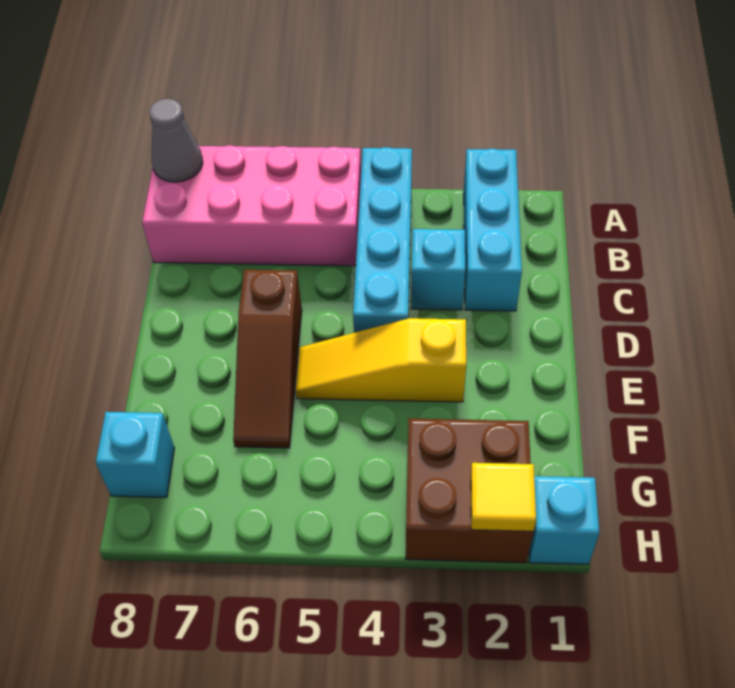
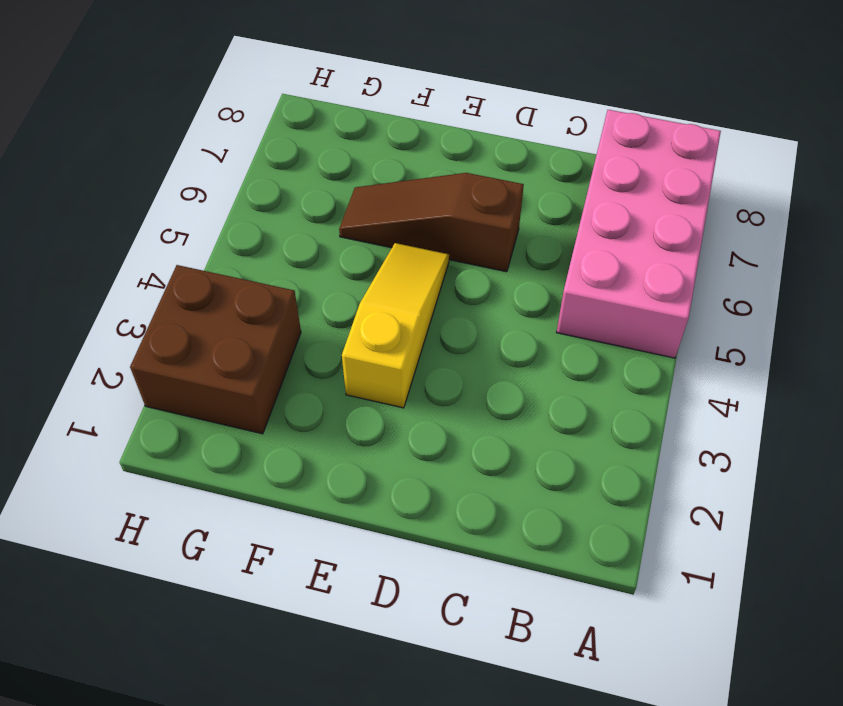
none -> cyan 1x3 brick [464,149,522,311]
none -> cyan 1x4 brick [353,147,412,333]

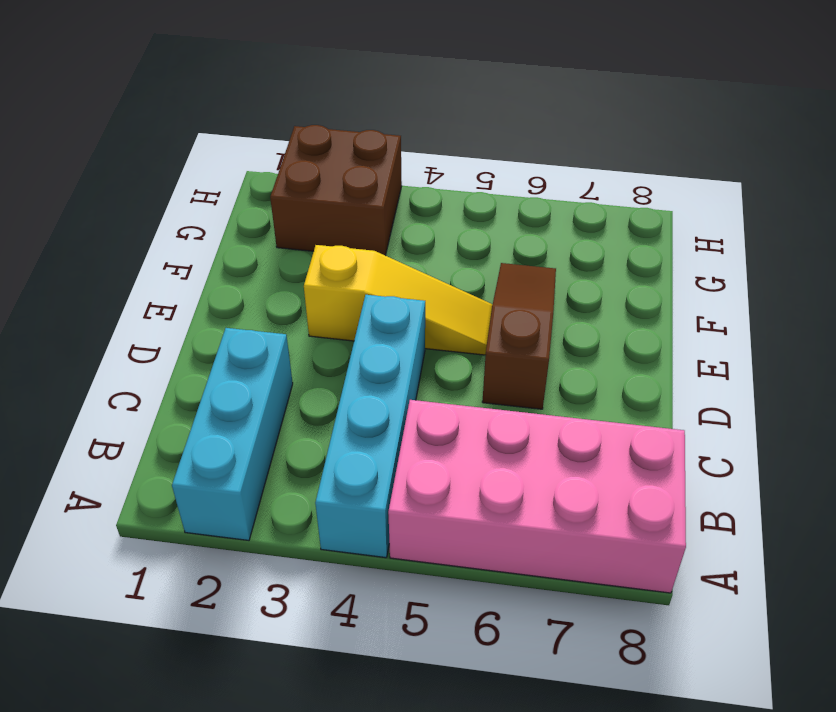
none -> cyan 1x1 brick [411,229,465,310]
none -> cyan 1x1 brick [96,412,174,497]

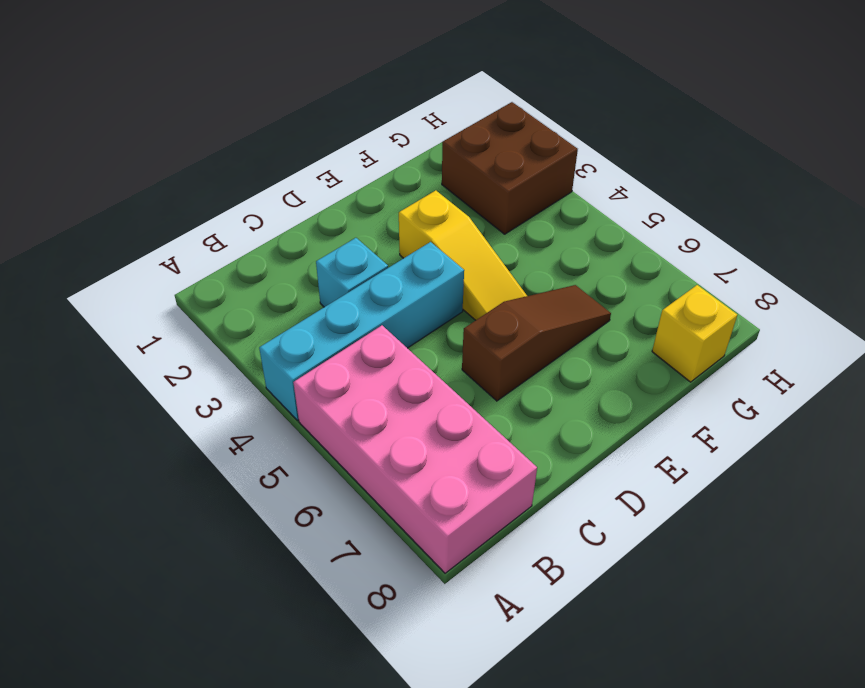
yellow 1x1 brick [652,285,737,382] -> cyan 1x1 brick [96,412,174,497]
none -> cyan 1x3 brick [464,149,522,311]
none -> cyan 1x1 brick [529,476,599,564]

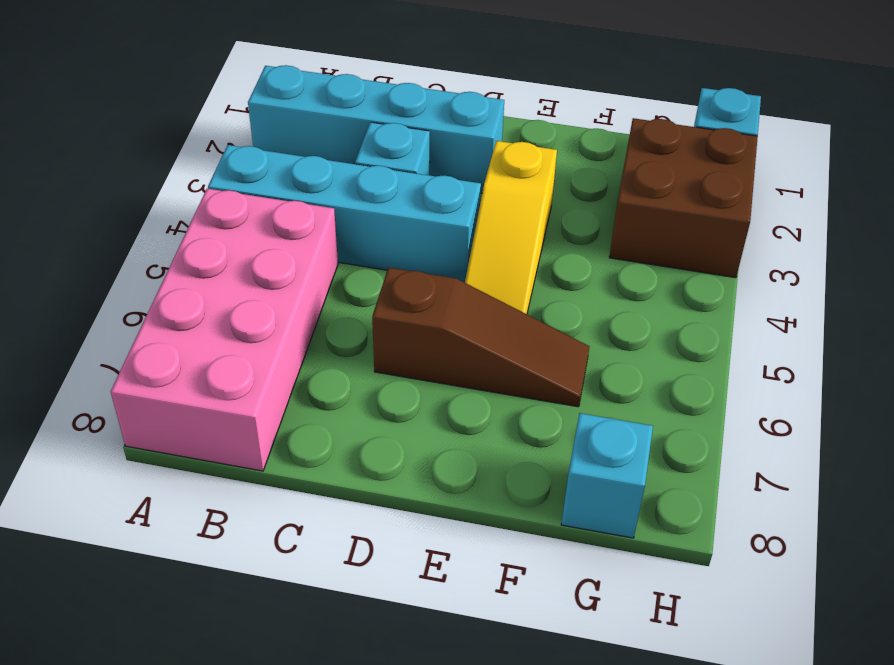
cyan 1x4 brick [248,65,504,193] -> cyan 1x3 brick [464,149,522,311]
none -> grey 1x1 cone [149,99,203,182]
none -> yellow 1x1 tile [471,463,536,531]

